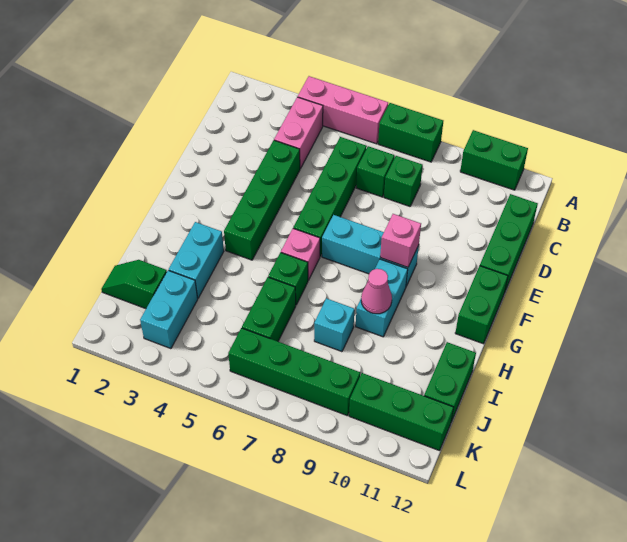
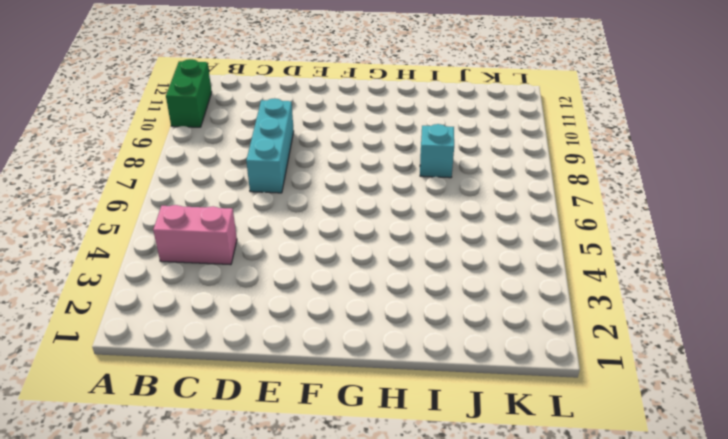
cyan 1x3 brick [246,98,294,193] -> cyan 1x3 brick moved to [322,215,419,286]
none -> pink 1x3 brick [298,76,388,144]
none -> green 1x2 brick [378,103,443,162]
none -> green 1x4 brick [293,137,367,256]

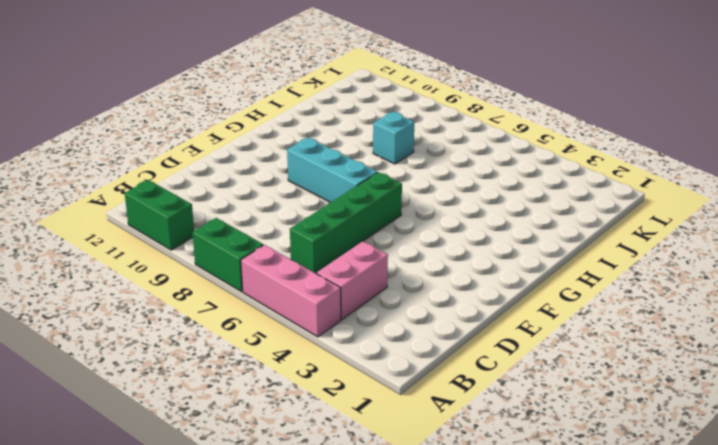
none -> green 1x1 brick [356,146,394,197]
none -> green 1x1 brick [384,156,423,206]
none -> green 1x3 brick [480,194,538,293]

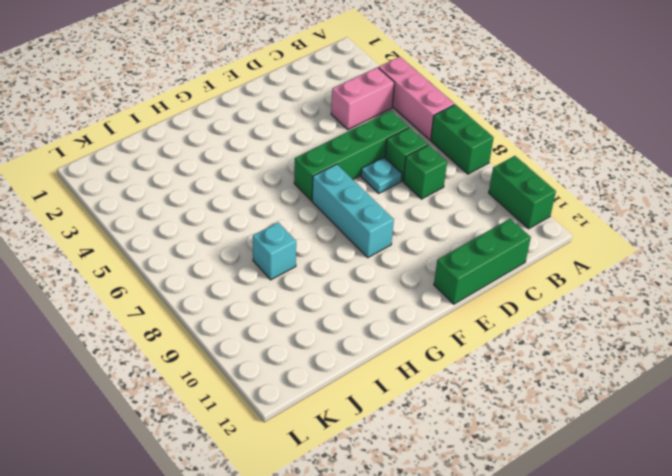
cyan 1x1 plate [361,157,402,193] -> none
none -> green 1x4 brick [224,140,300,260]
none -> green 1x2 brick [455,266,508,344]
none -> pink 1x1 brick [281,229,320,280]

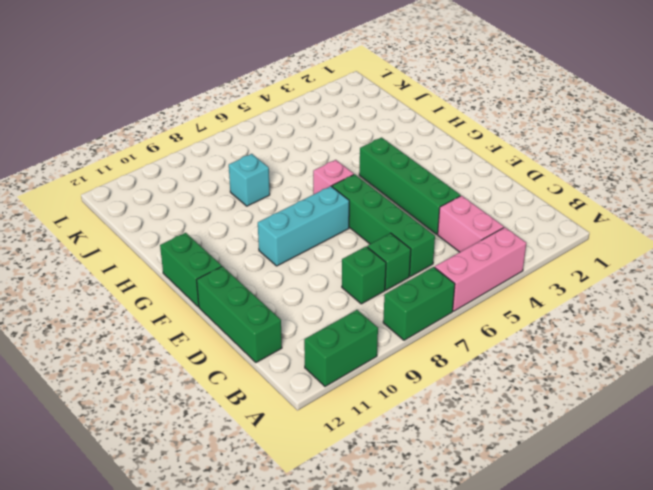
none -> cyan 1x2 brick [356,259,408,337]
none -> cyan 1x2 brick [169,222,224,298]
none -> green 1x1 brick [268,253,308,305]

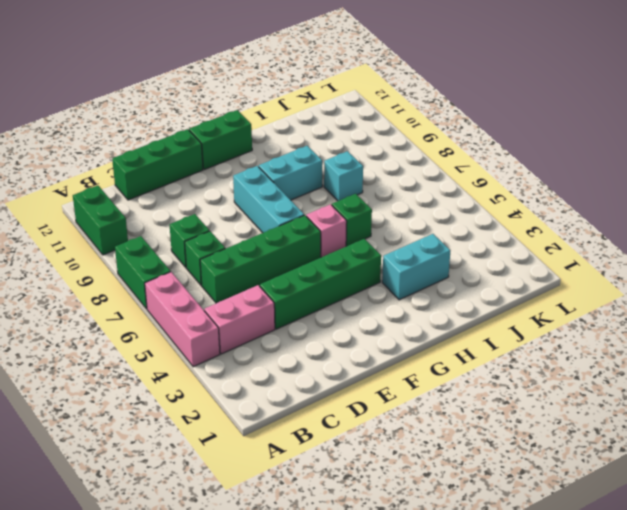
none -> green 1x2 brick [242,277,296,341]
none -> green 1x2 brick [424,342,476,422]
none -> green 1x2 slope [101,260,167,309]

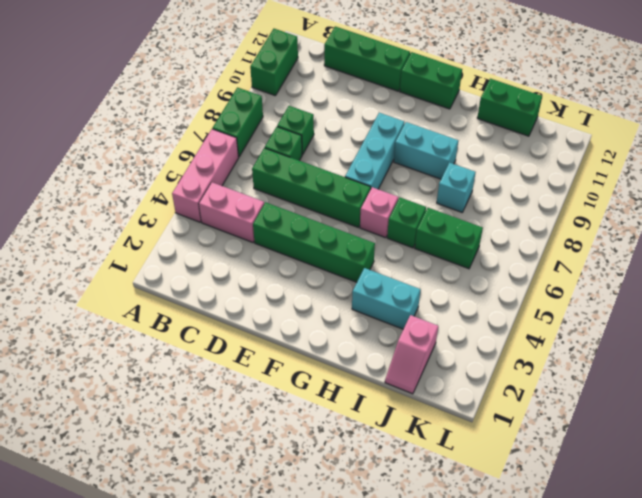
pink 1x2 slope [385,315,438,394] -> green 1x2 slope [101,260,167,309]
none -> cyan 1x2 brick [140,270,198,349]
none -> green 1x4 brick [228,328,360,416]
none -> green 1x3 brick [349,373,454,451]

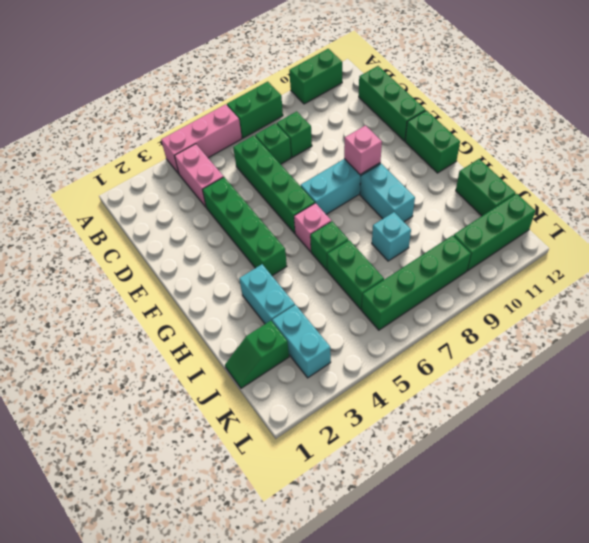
none -> pink 1x1 cone [361,269,392,314]

